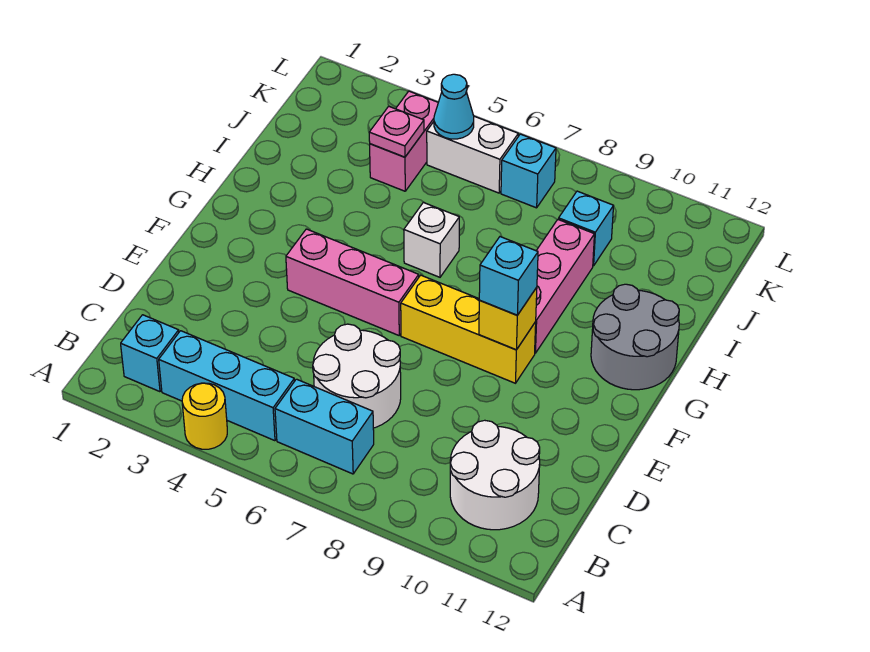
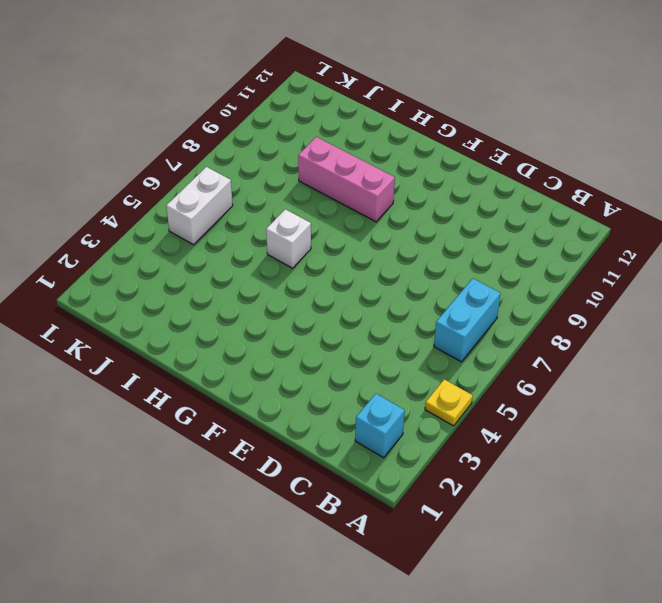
yellow 1x1 plate [425,379,473,426] -> yellow 1x1 round brick [182,383,227,449]
none -> cyan 1x3 brick [159,331,295,441]
none -> white 2x2 round brick [450,420,540,530]
none -> white 2x2 round brick [313,324,401,428]

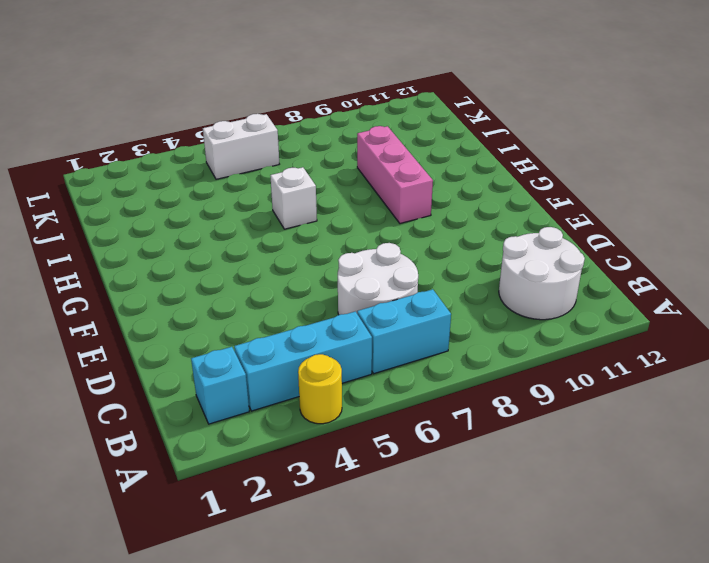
none -> pink 1x3 brick [286,229,419,335]
none -> yellow 1x3 brick [401,275,536,383]
none -> grey 2x2 round brick [591,284,679,390]

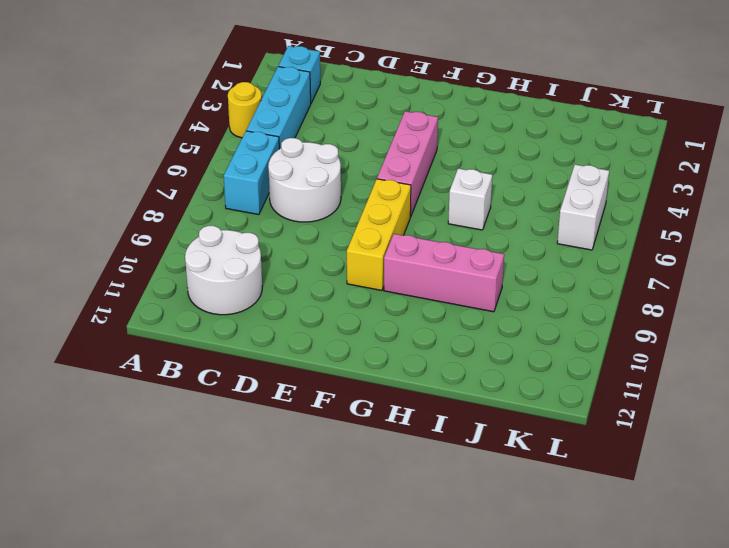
none -> grey 2x2 round brick [591,284,679,390]
none -> pink 1x2 brick [370,91,438,191]
none -> cyan 1x1 brick [559,191,613,266]

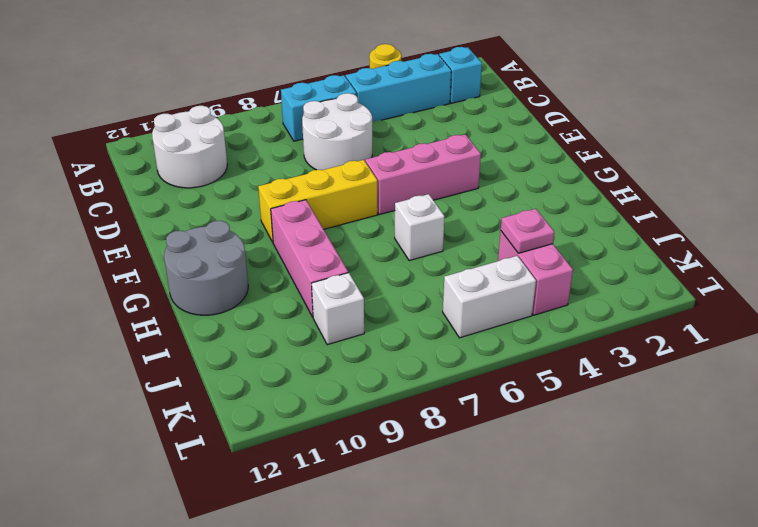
white 1x1 brick [312,273,364,345] -> cyan 1x1 brick [559,191,613,266]
none -> cyan 1x1 brick [501,134,556,208]
none -> yellow 1x1 brick [479,287,537,350]
none -> cyan 1x1 cone [434,74,474,139]

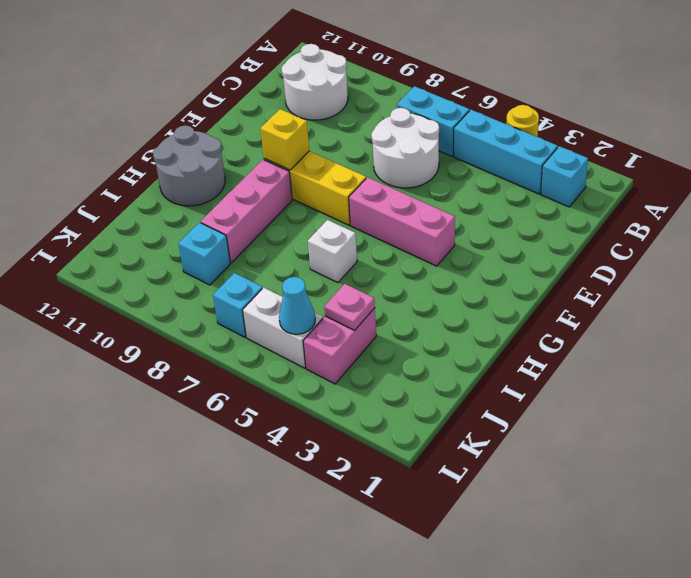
none -> cyan 1x1 brick [479,237,538,315]

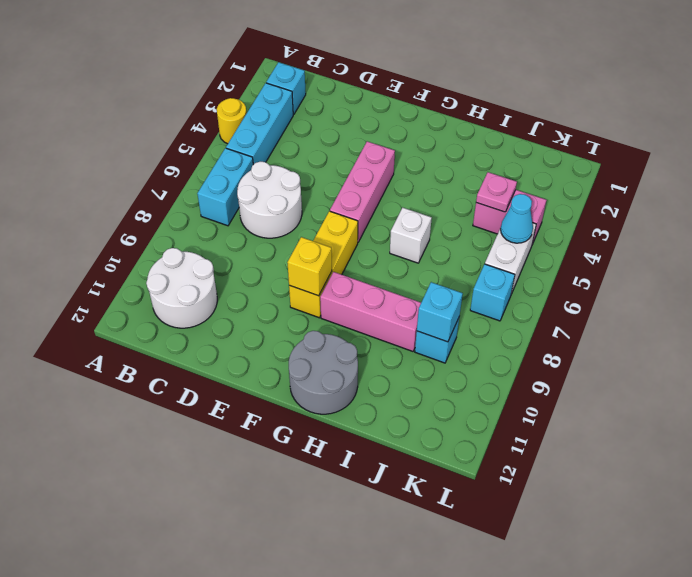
cyan 1x1 brick [417,282,463,342] -> cyan 1x1 brick moved to [479,237,538,315]

